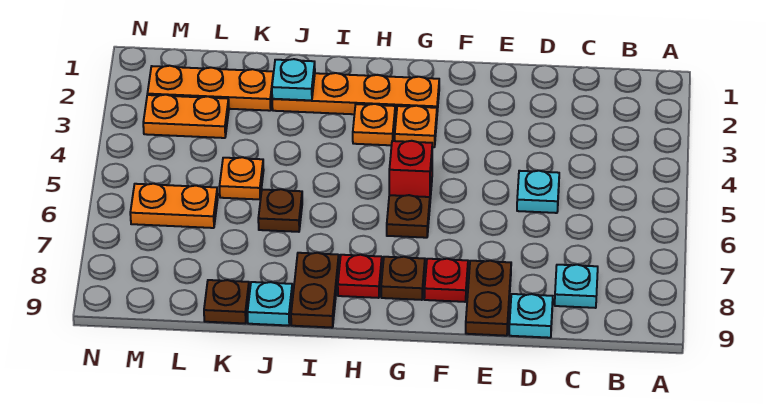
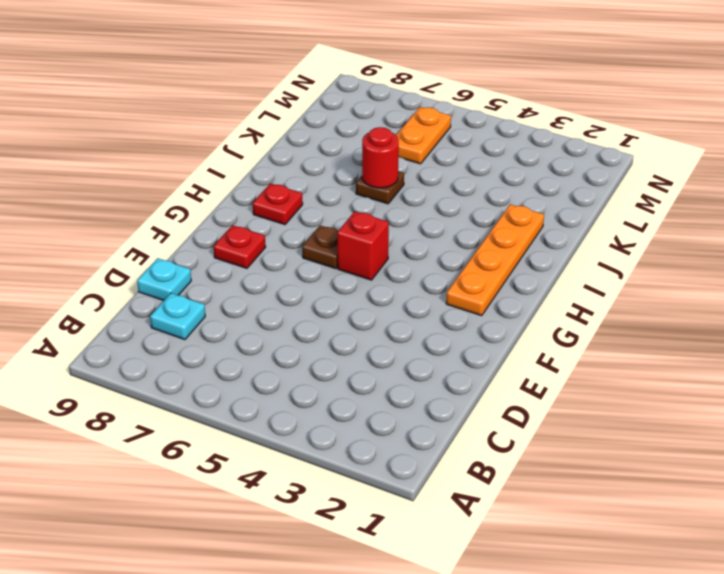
red 1x1 round brick [362,127,399,188] -> none
none -> cyan 1x1 plate [517,171,559,213]
none -> brown 1x2 plate [466,261,511,336]
none -> orange 1x1 plate [395,106,437,147]

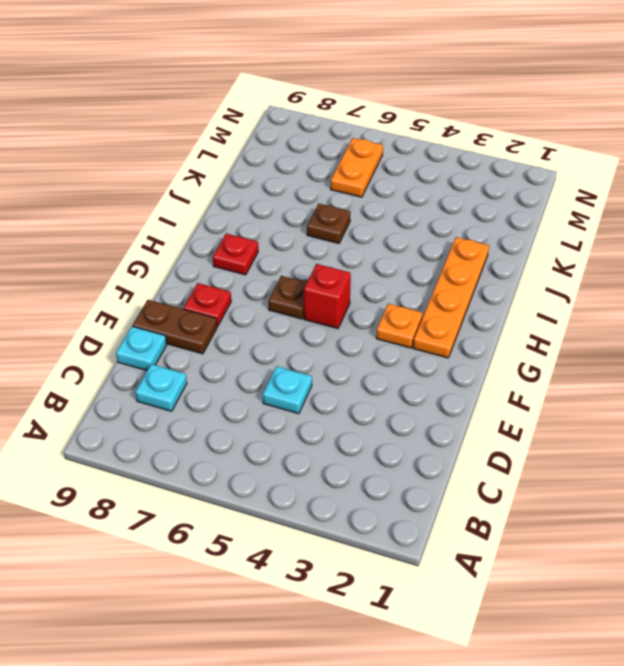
none -> brown 1x1 plate [381,257,425,300]
none -> orange 1x1 plate [353,104,395,145]
none -> brown 1x2 plate [291,253,339,328]

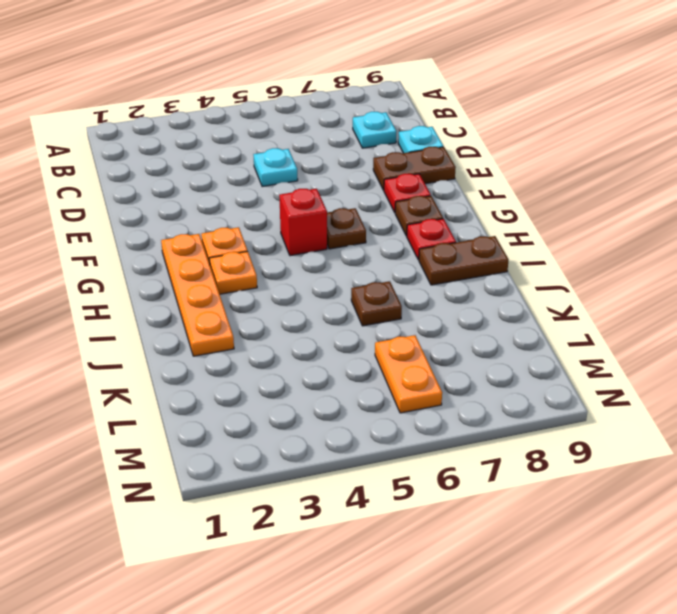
none -> cyan 1x1 plate [247,282,292,326]
none -> orange 1x3 plate [148,66,274,111]
none -> orange 1x1 plate [220,157,264,199]

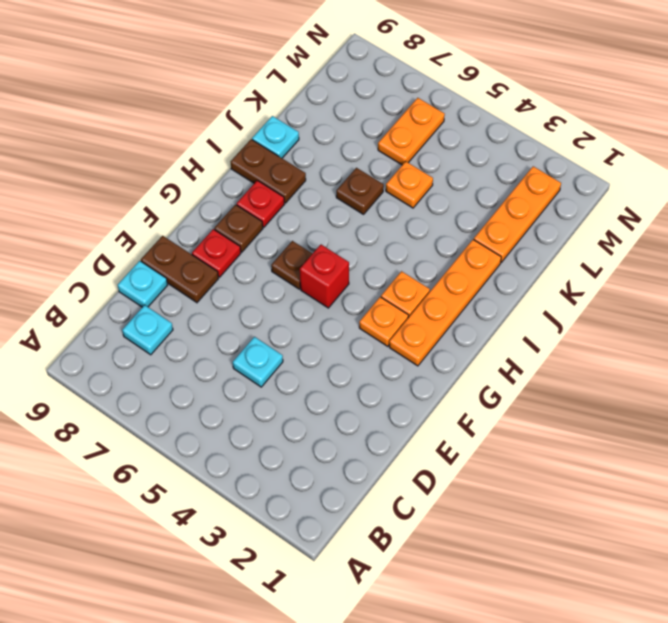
none -> brown 1x1 plate [204,280,249,323]
none -> orange 1x2 plate [143,95,229,138]
none -> cyan 1x1 plate [272,59,315,100]

